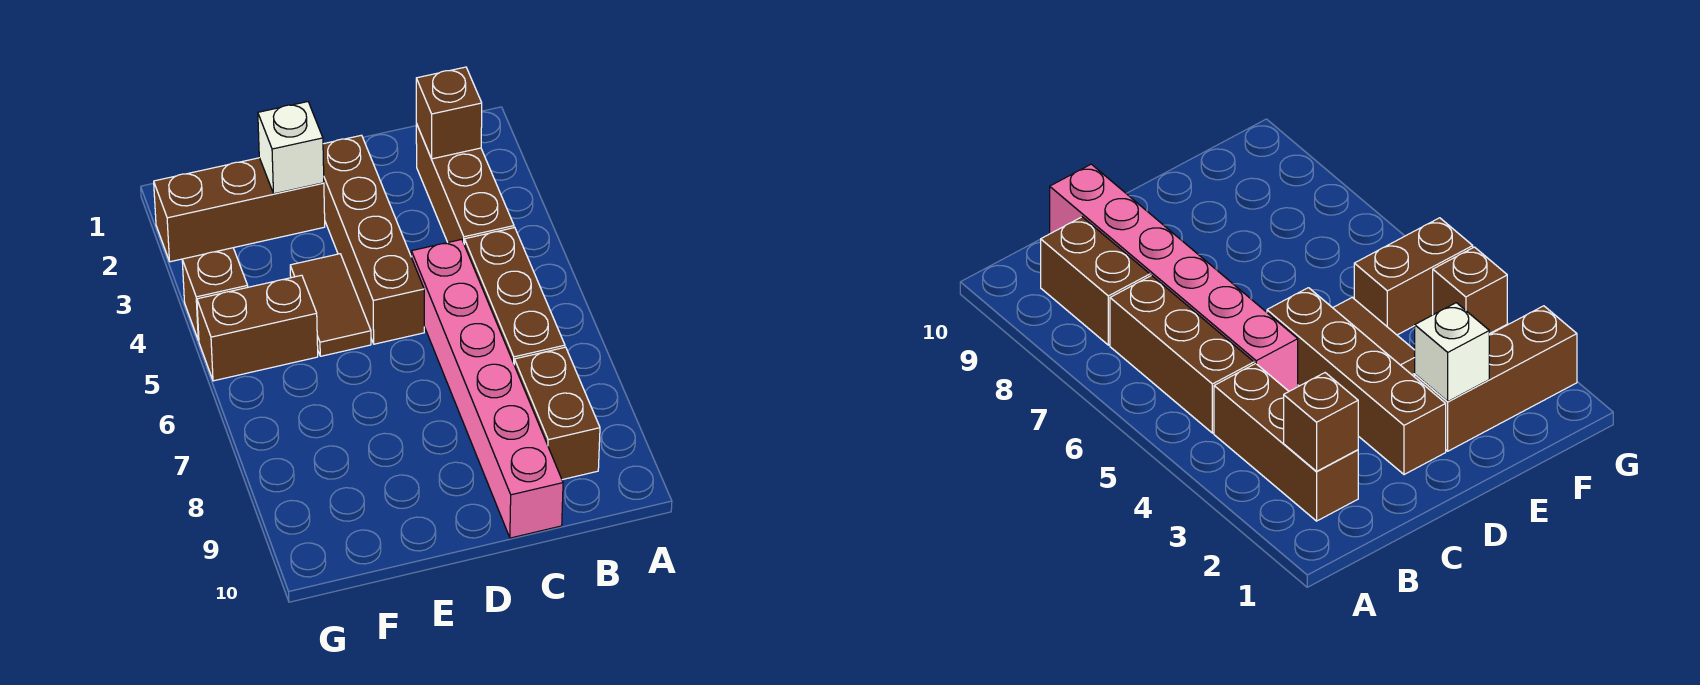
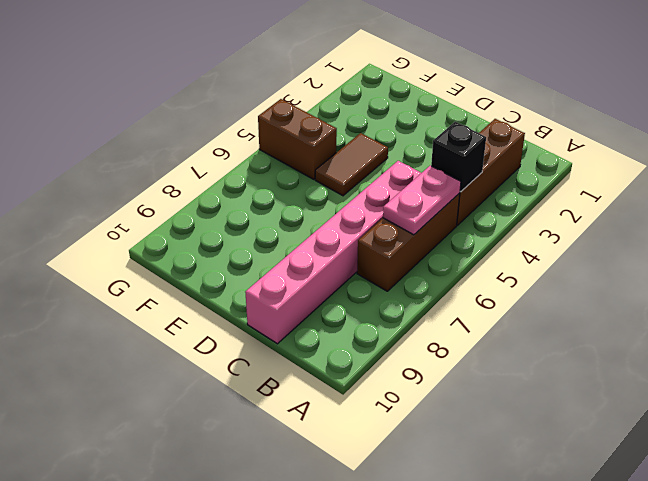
black 1x1 brick [431,122,486,192] -> none
pink 1x2 plate [383,166,461,235] -> none
none -> brown 1x2 brick [514,347,600,480]
none -> brown 1x4 brick [323,135,424,344]

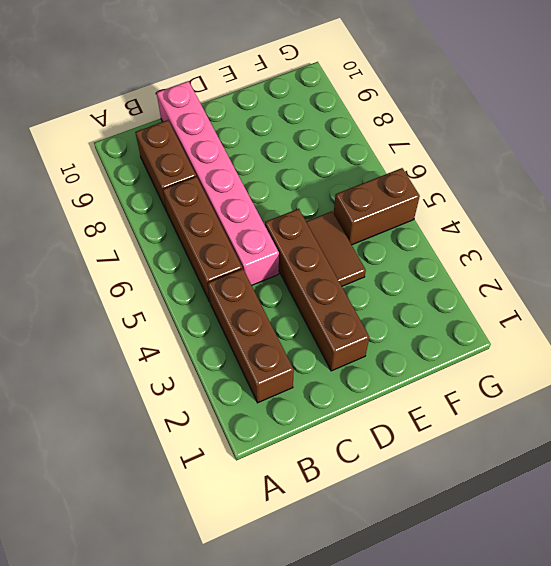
none -> brown 1x3 brick [154,158,325,262]
none -> brown 1x1 brick [182,248,248,341]

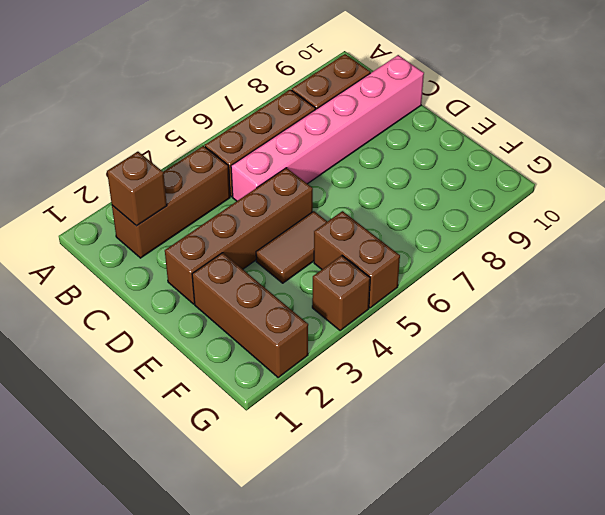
none -> white 1x1 brick [258,102,324,194]

